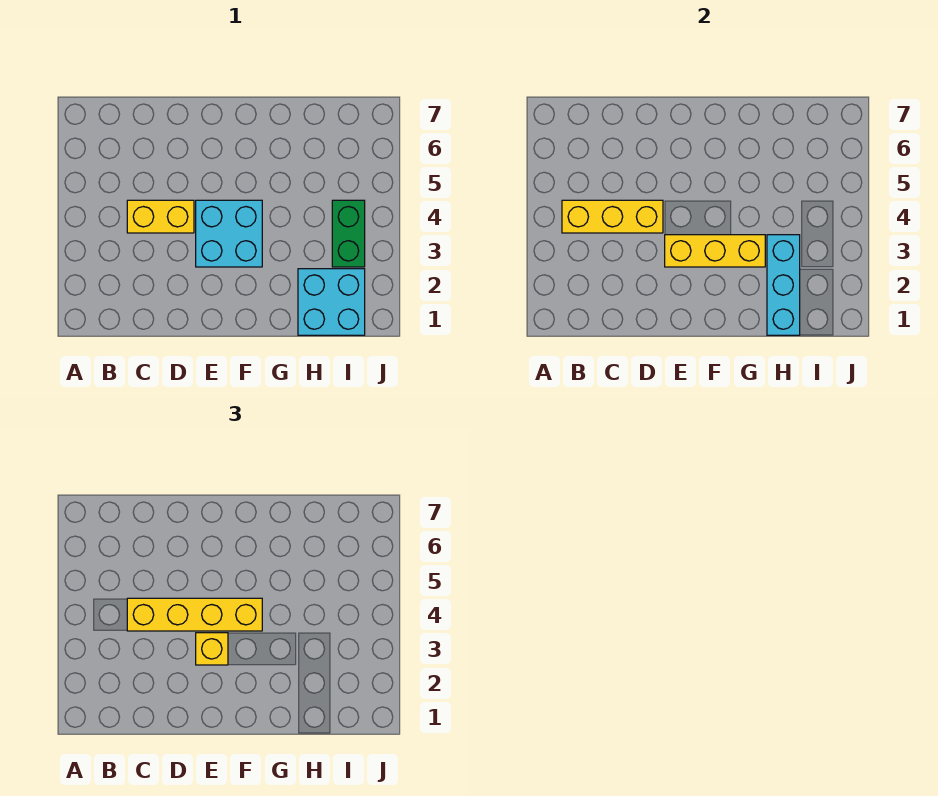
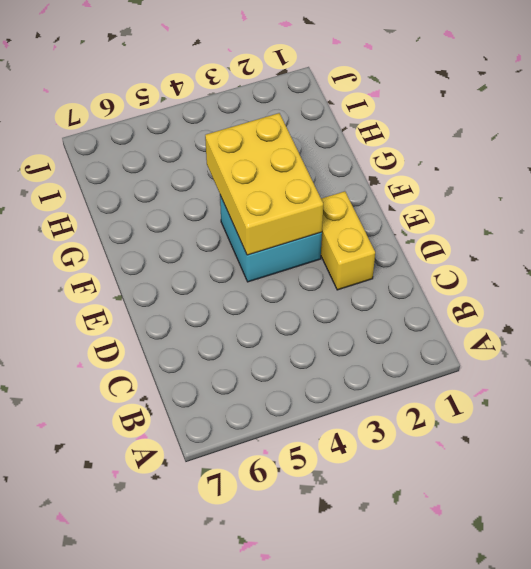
yellow 1x2 brick [321,191,375,290] -> yellow 1x2 brick moved to [127,200,194,233]
yellow 2x3 brick [205,113,323,255] -> yellow 1x3 brick [665,235,765,267]
none -> cyan 2x2 brick [298,269,365,335]
none -> green 1x2 brick [332,200,365,267]

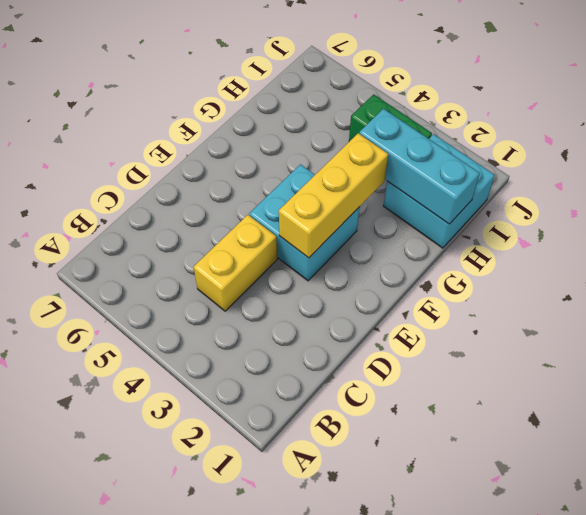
none -> yellow 1x3 brick [562,200,663,233]
none -> yellow 1x4 brick [127,598,262,631]

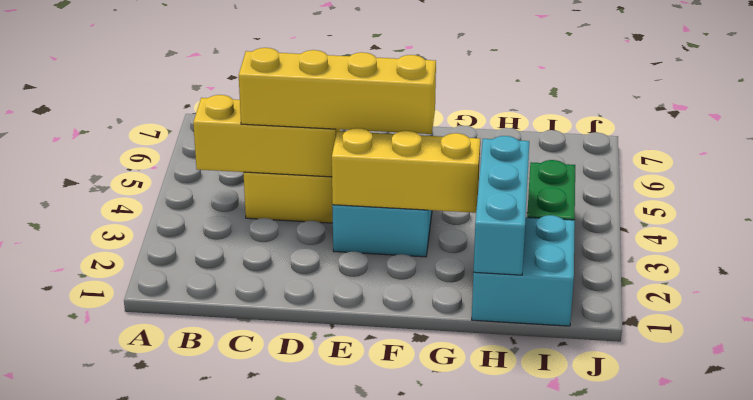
none -> yellow 1x1 brick [196,633,228,665]

